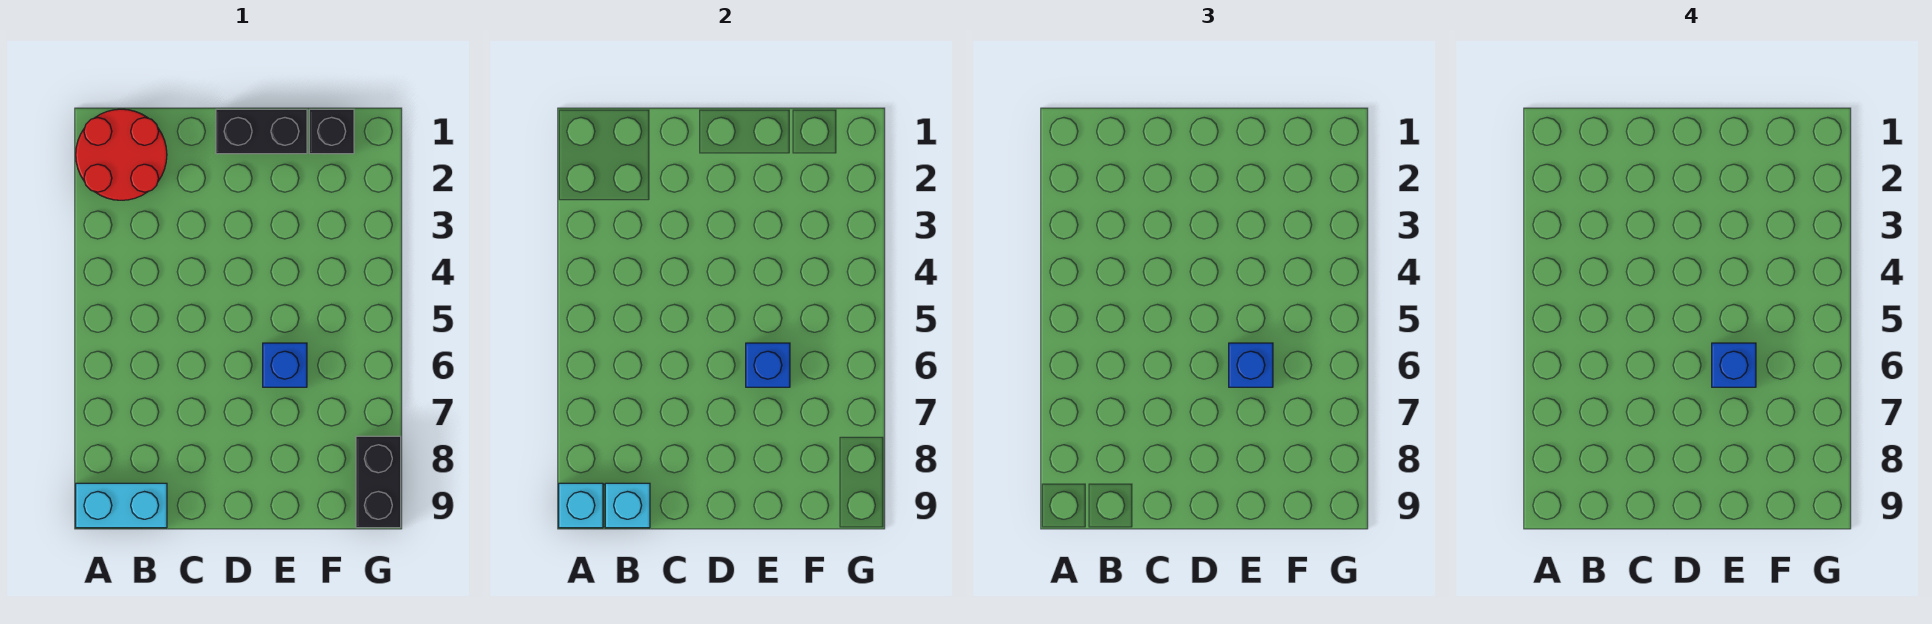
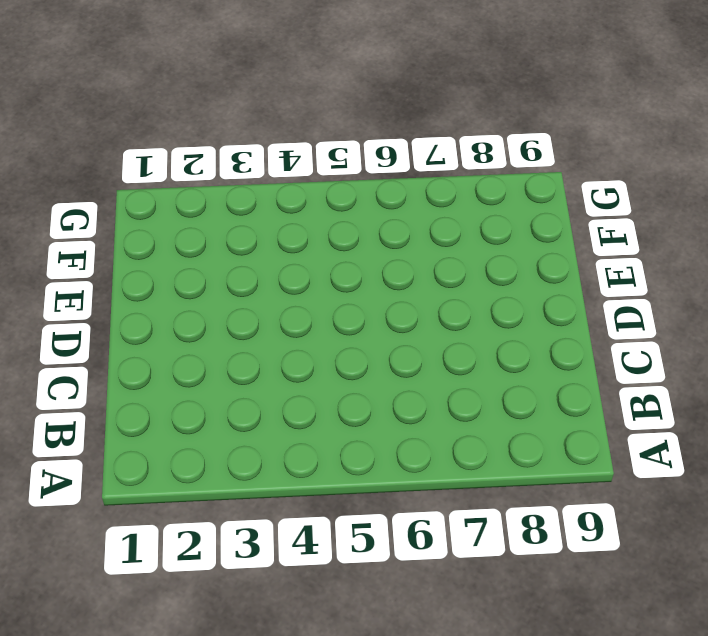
none -> red 2x2 round brick [76,109,167,200]
none -> cyan 1x2 brick [76,483,167,528]

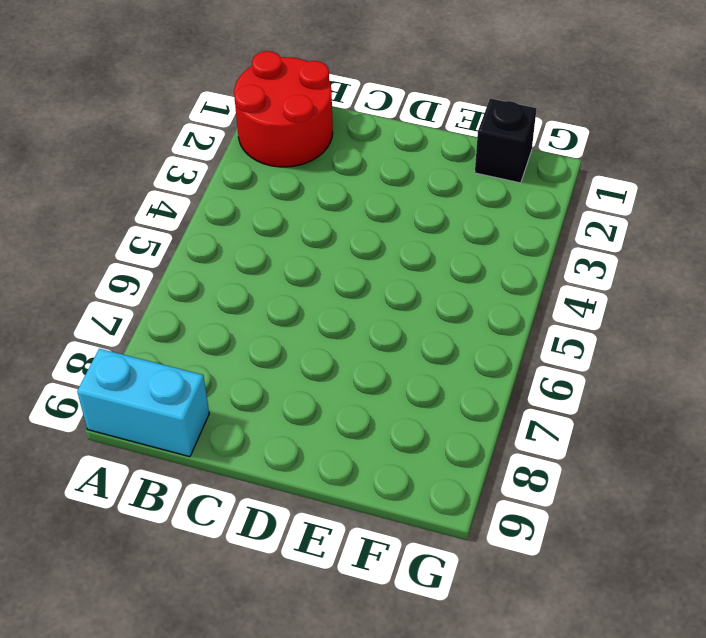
none -> black 1x2 brick [216,109,307,154]
none -> blue 1x1 brick [263,343,307,387]

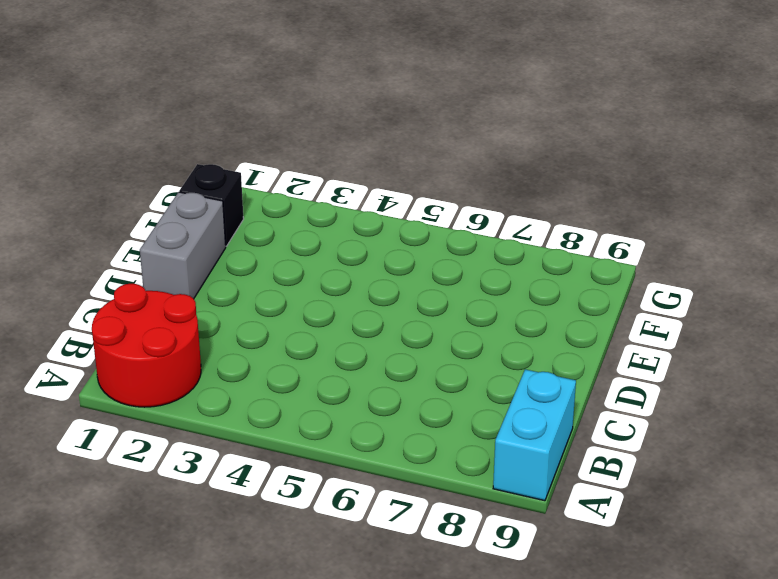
grey 1x2 brick [140,192,226,299] -> black 1x2 brick [216,109,307,154]
none -> blue 1x1 brick [263,343,307,387]
none -> black 1x2 brick [356,436,401,528]

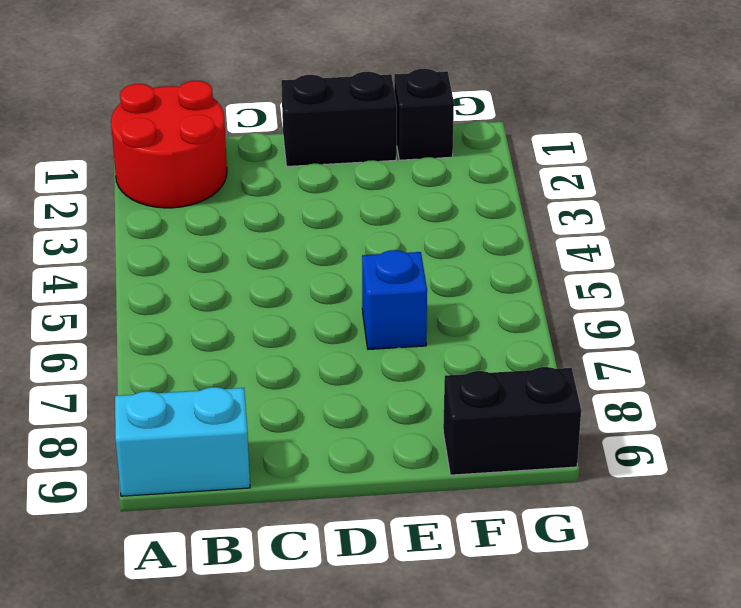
black 1x2 brick [443,367,581,475] -> black 1x2 brick turned to [356,436,401,528]
none -> cyan 1x1 brick [559,483,603,528]
none -> cyan 1x1 brick [605,483,650,528]

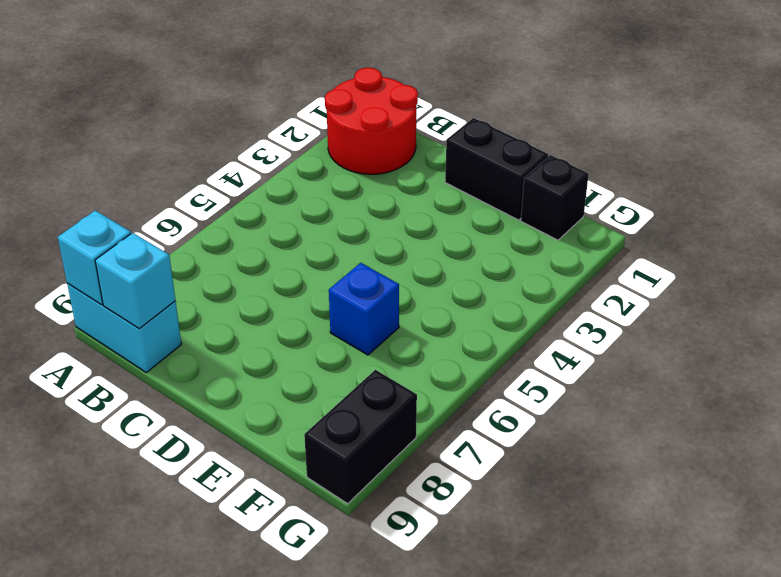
none -> blue 1x1 brick [746,343,790,387]
none -> blue 1x1 brick [1229,343,1273,387]

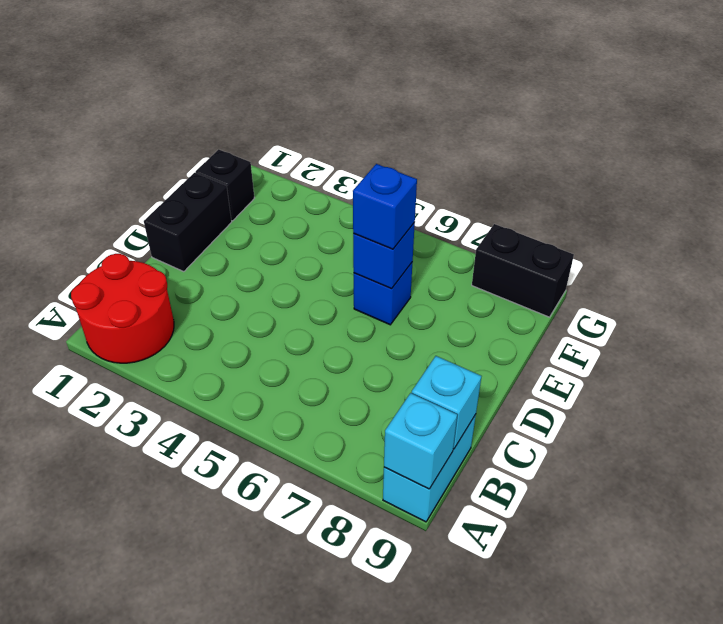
none -> blue 1x1 brick [1712,343,1756,387]

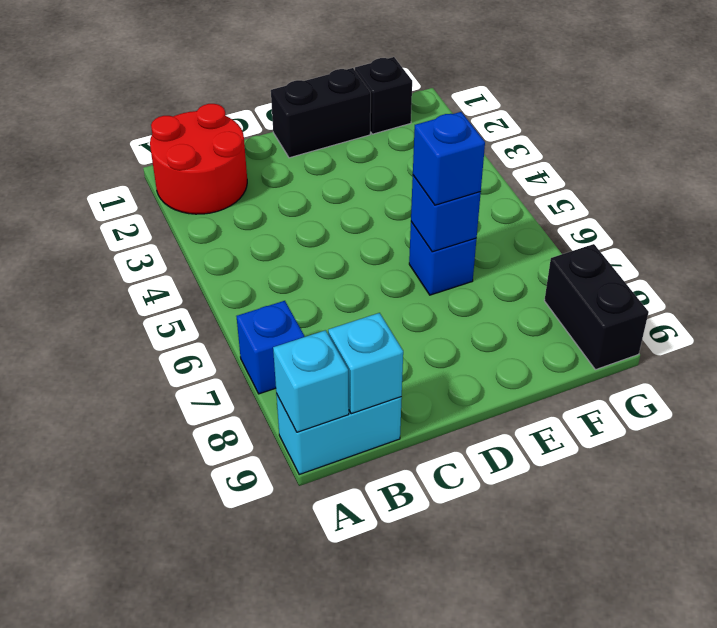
blue 1x1 brick [237,301,304,394] -> blue 1x1 brick moved to [1712,343,1756,387]

